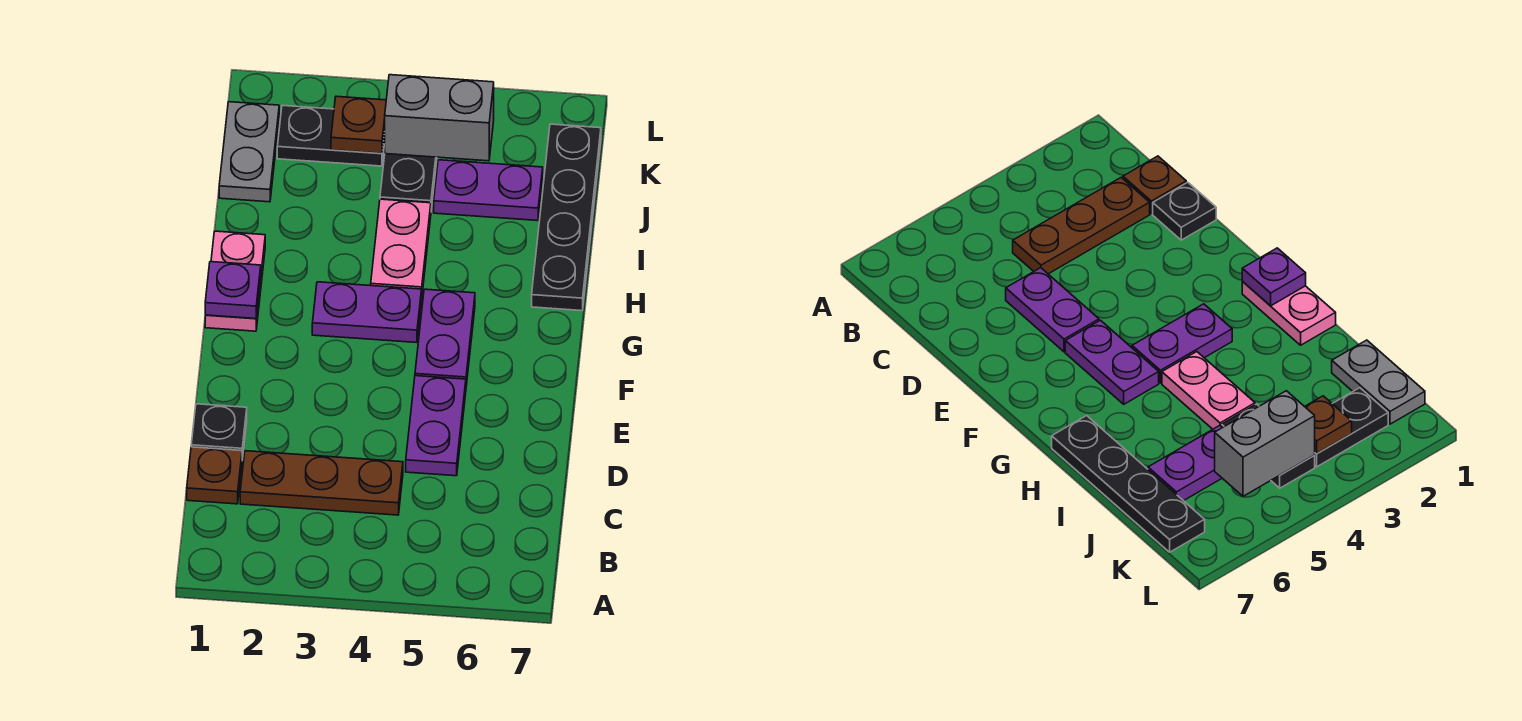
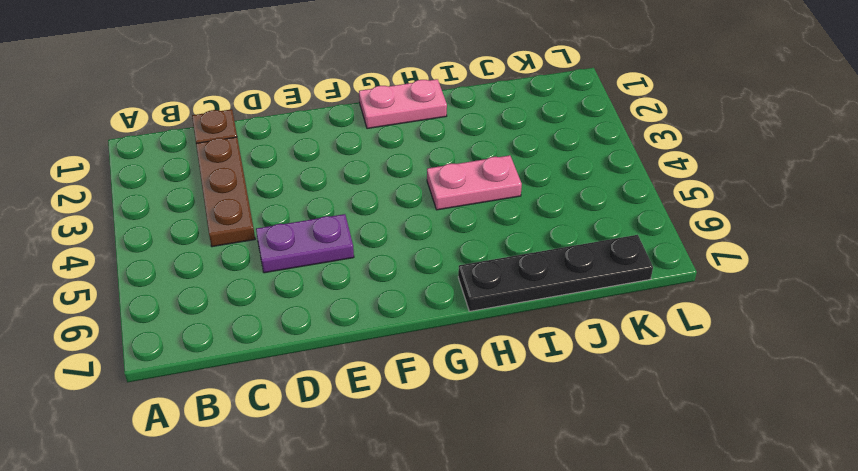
none -> black 1x1 plate [191,404,247,459]
none -> purple 1x2 plate [415,289,475,386]
none -> purple 1x2 plate [312,282,422,343]

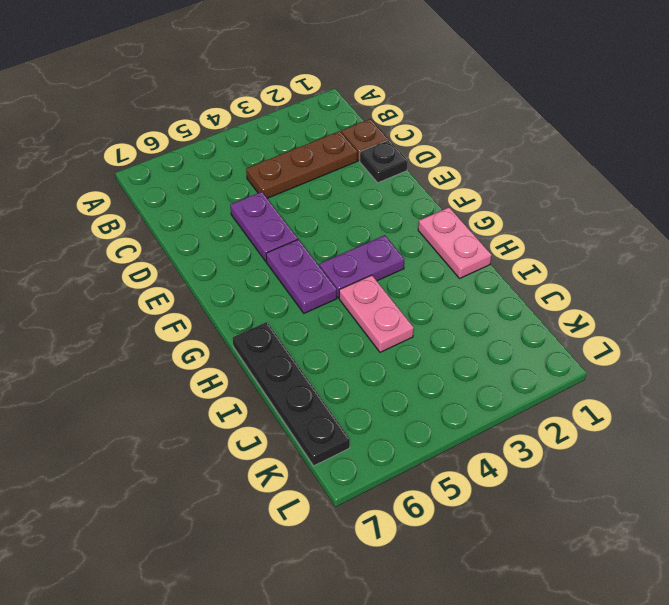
none -> grey 1x2 plate [219,102,279,202]
none -> black 1x2 plate [380,154,437,209]
none -> purple 1x2 plate [434,160,543,221]

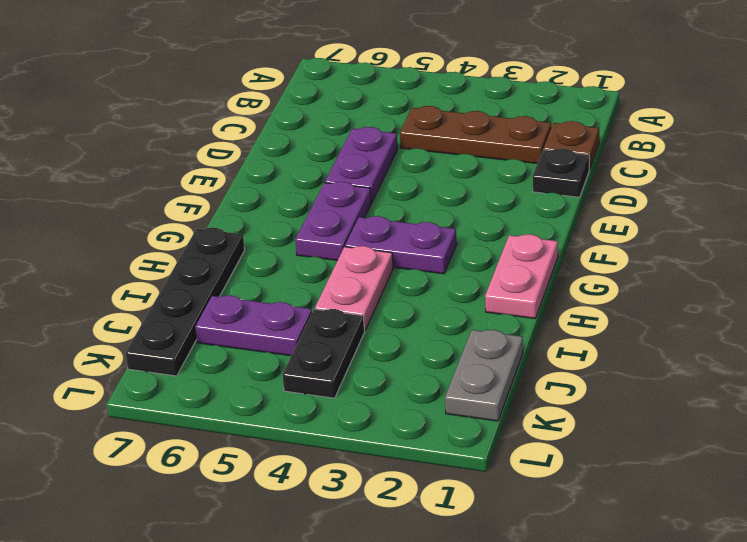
none -> black 1x2 plate [277,105,385,166]
none -> purple 1x1 plate [205,262,261,319]
none -> brown 1x1 plate [331,96,386,153]

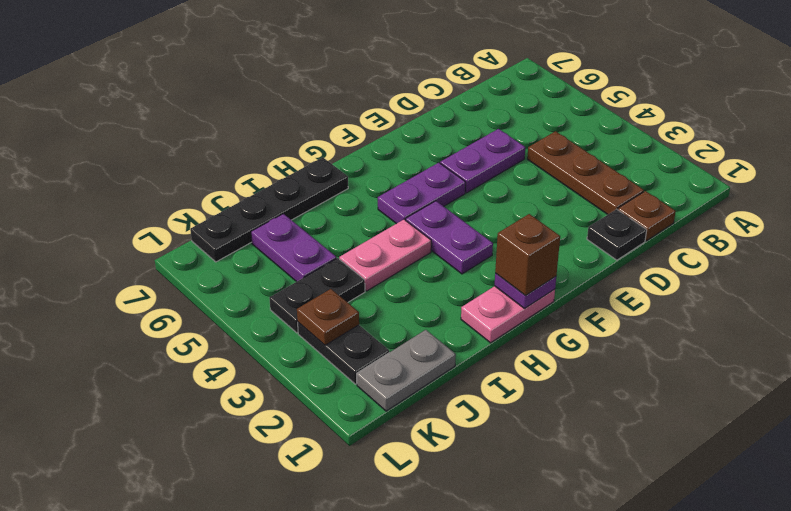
brown 1x1 brick [495,214,560,295] -> none
none -> grey 1x2 brick [384,75,494,161]

